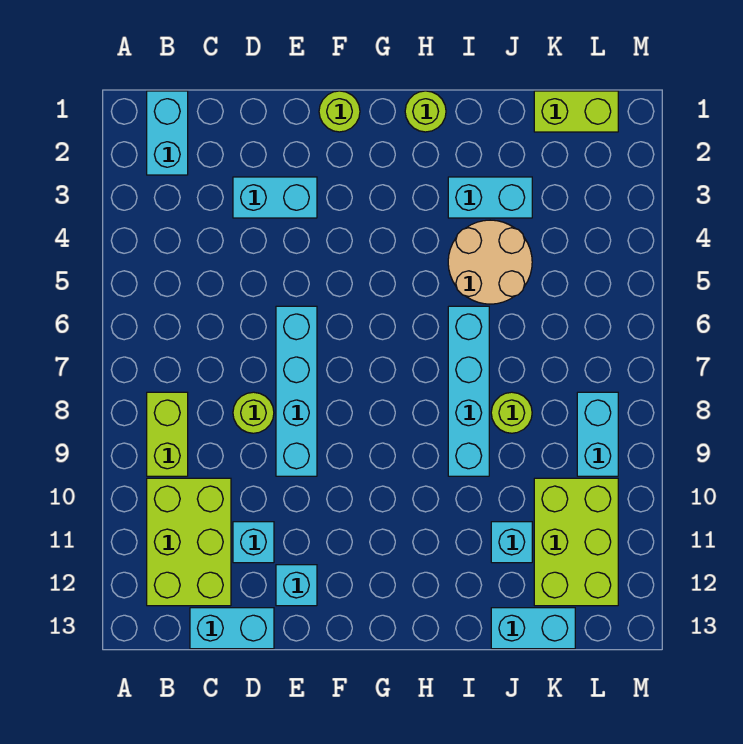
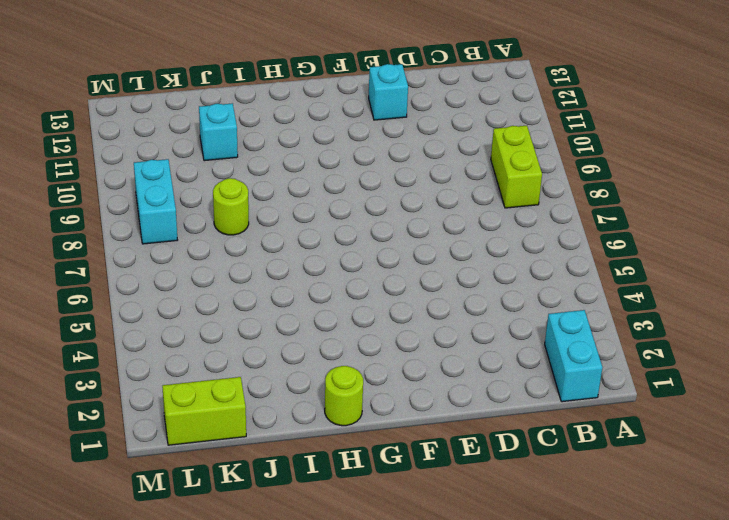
none -> lime 2x3 brick [147,478,231,606]
none -> cyan 1x2 brick [190,608,274,649]
none -> cyan 1x2 brick [233,177,317,218]

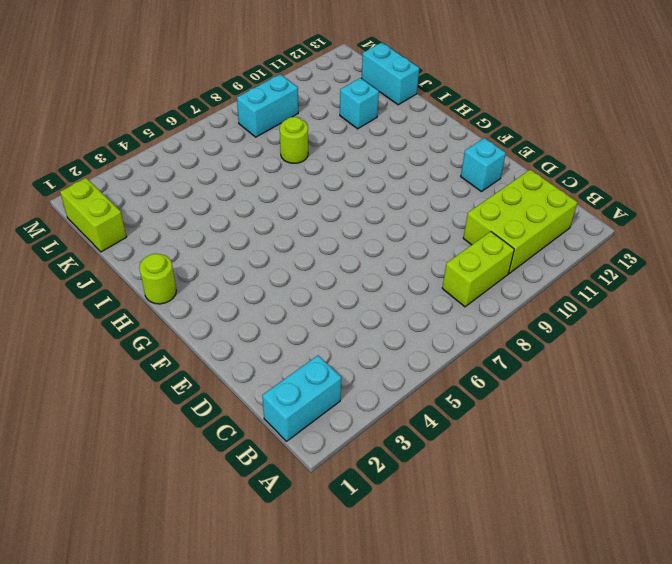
none -> cyan 1x2 brick [190,608,274,649]
none -> cyan 1x2 brick [233,177,317,218]
none -> lime 1x1 round brick [233,392,274,433]

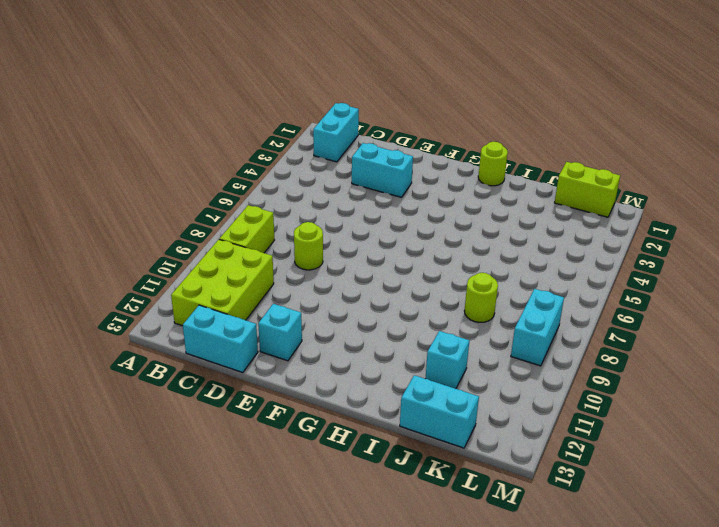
none -> cyan 1x1 brick [233,522,274,563]
none -> cyan 1x4 brick [276,306,317,476]
none -> lime 1x1 round brick [319,91,360,132]

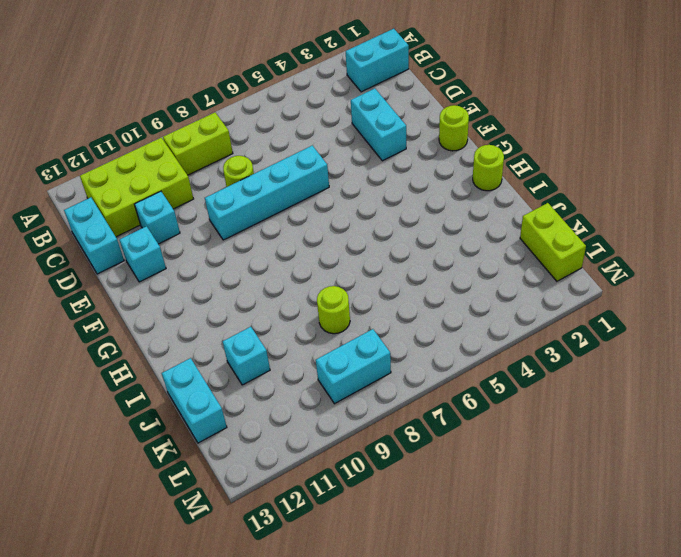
none -> cyan 1x2 brick [448,177,532,218]
none -> tan 2x2 round brick [448,220,532,304]
none -> cyan 1x4 brick [448,306,489,476]

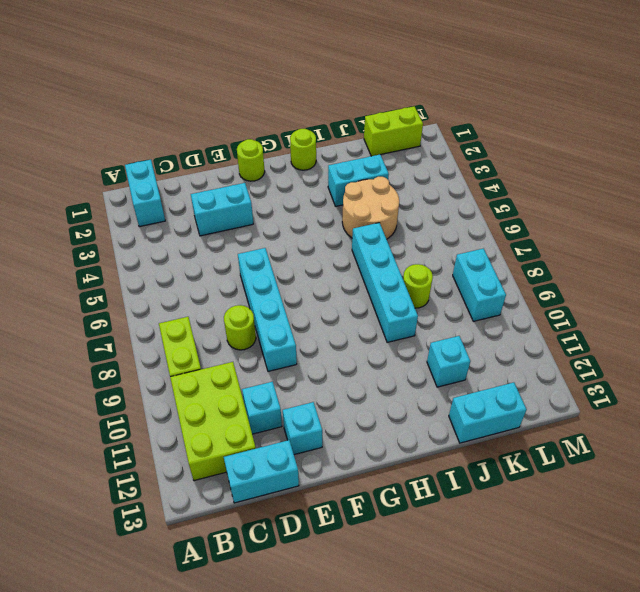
none -> lime 2x3 brick [534,478,618,606]

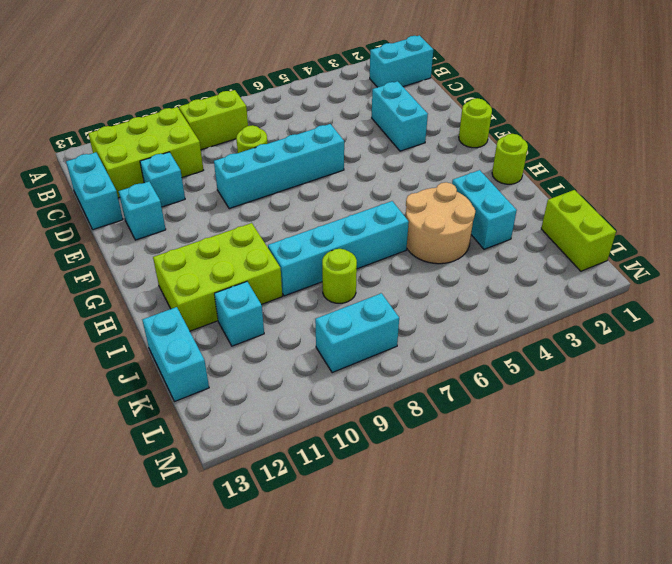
lime 2x3 brick [153,223,282,331] -> lime 2x3 brick moved to [534,478,618,606]

